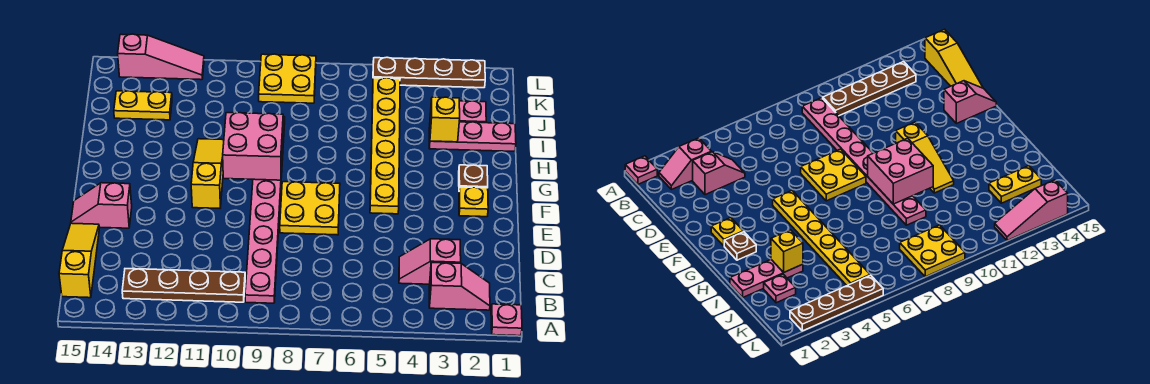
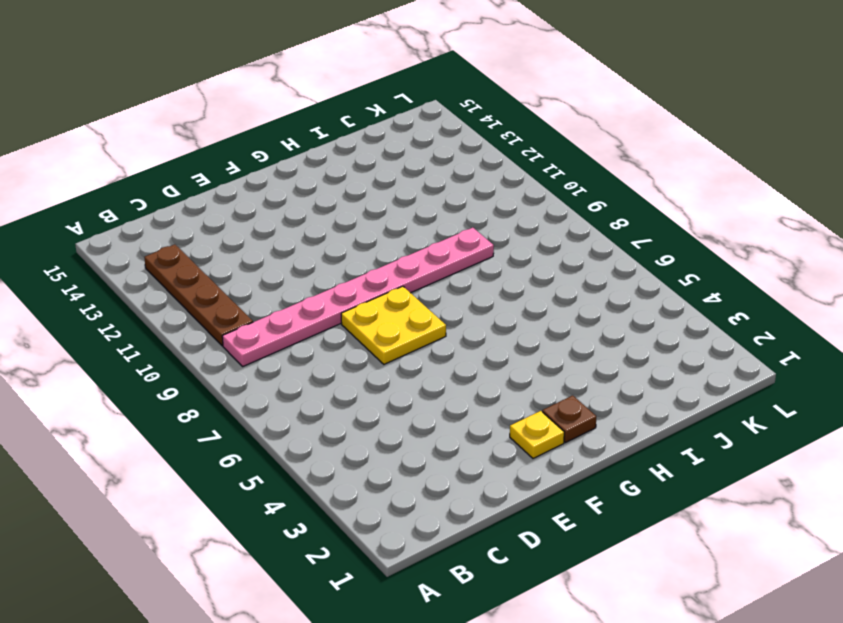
none -> pink 1x1 plate [491,304,522,336]
none -> pink 1x2 slope [429,263,490,310]
none -> yellow 1x3 slope [59,223,99,298]

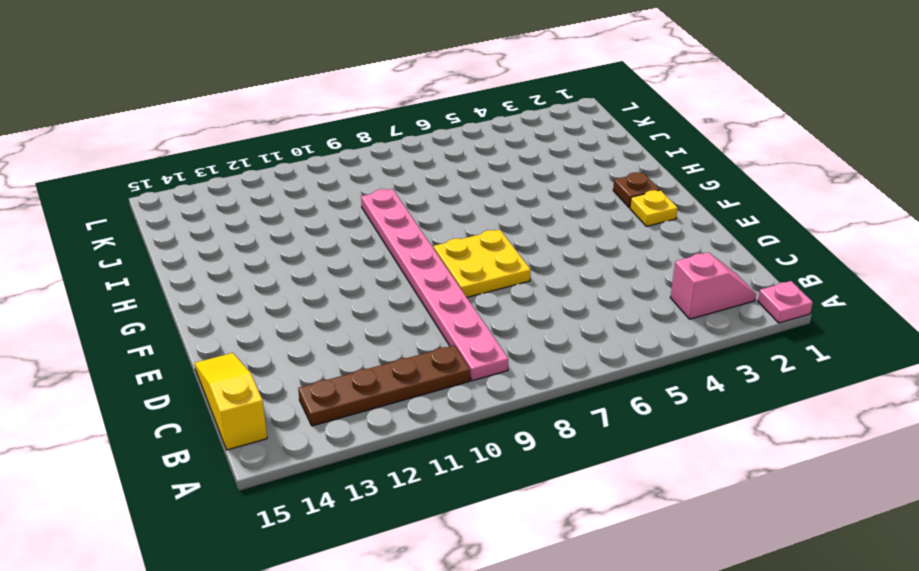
none -> pink 1x2 slope [399,239,461,284]
none -> pink 1x2 slope [71,183,132,228]
none -> yellow 1x6 plate [370,78,400,214]

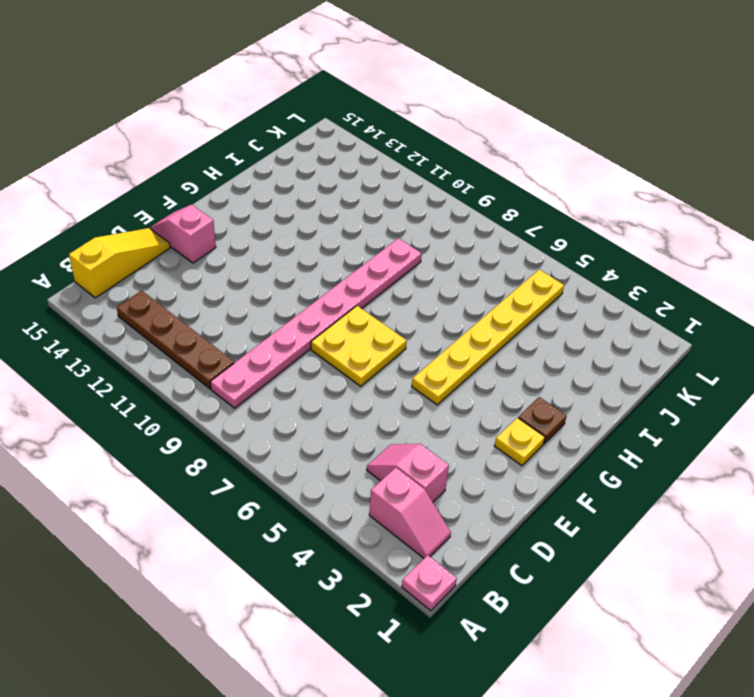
none -> yellow 1x3 slope [191,139,224,208]
none -> pink 1x3 plate [429,122,516,152]
none -> pink 1x1 plate [459,101,486,123]

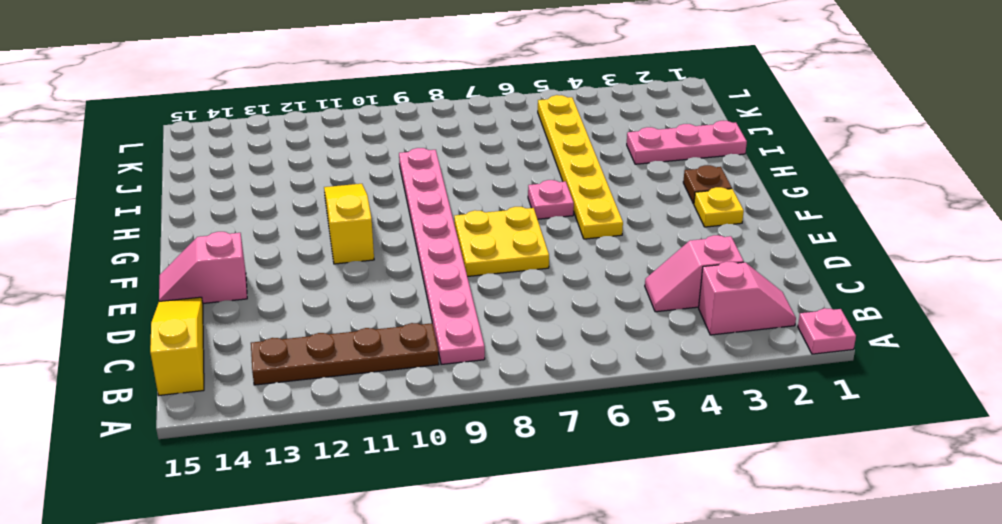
pink 1x1 plate [528,180,574,219] -> pink 1x1 plate moved to [459,101,486,123]
none -> yellow 1x2 plate [114,91,172,120]
none -> yellow 2x2 plate [259,54,316,103]
none -> brown 1x4 plate [373,57,485,88]

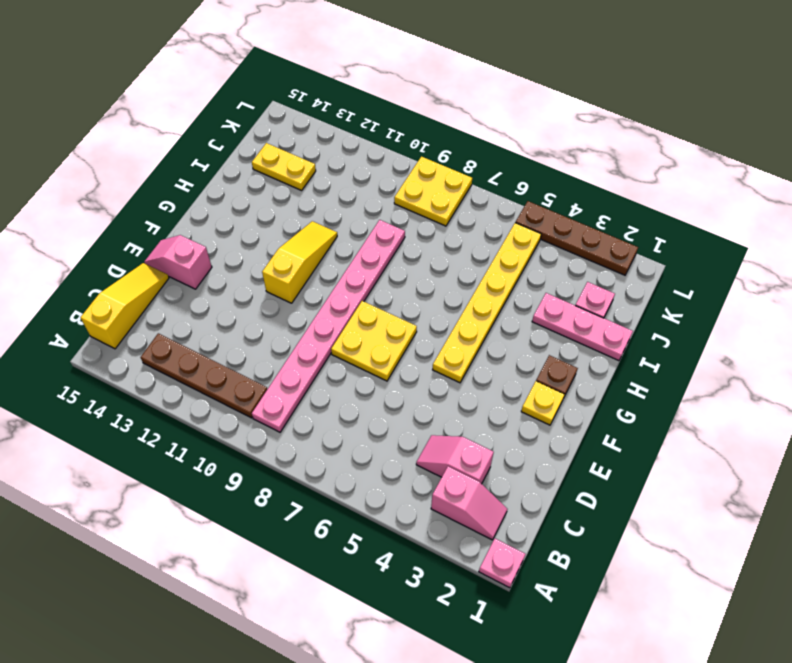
none -> pink 1x3 slope [118,34,204,80]
none -> pink 2x2 brick [223,113,283,180]
none -> yellow 1x1 brick [430,97,460,142]

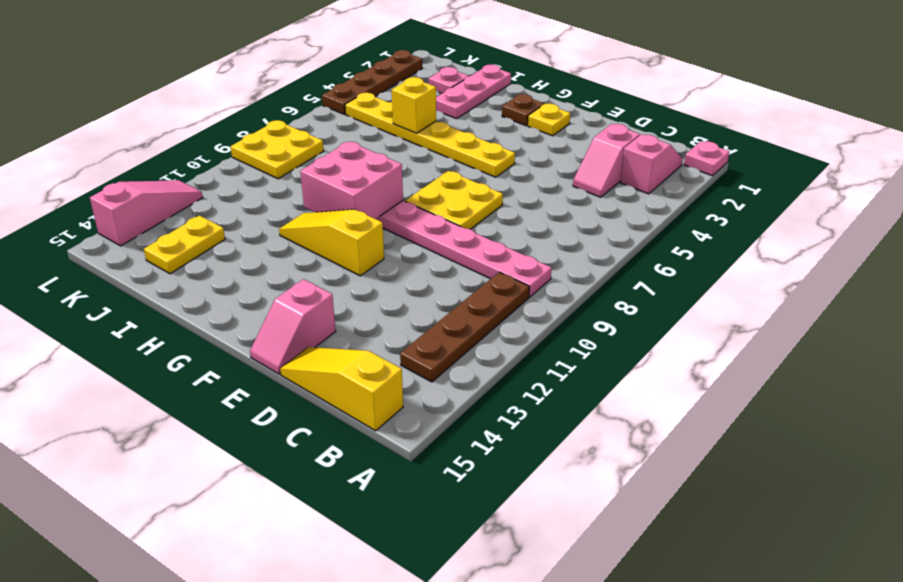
yellow 1x1 brick [392,77,436,133] -> yellow 1x1 brick moved to [430,97,460,142]

